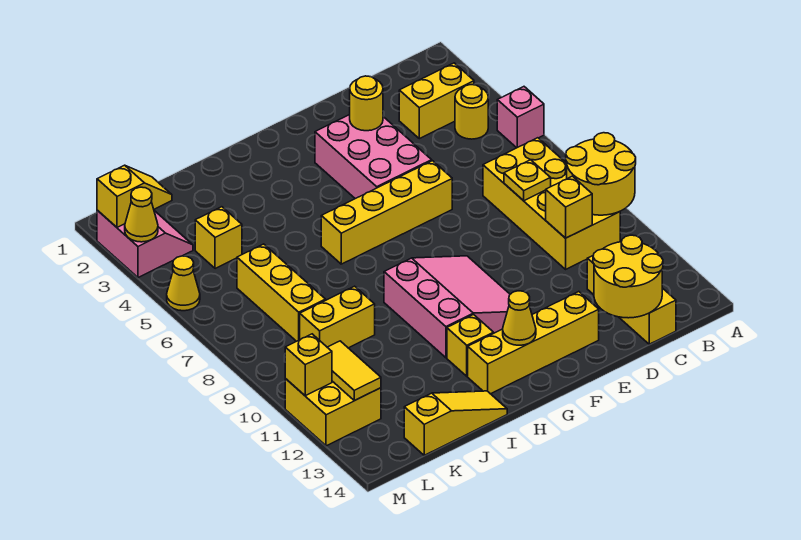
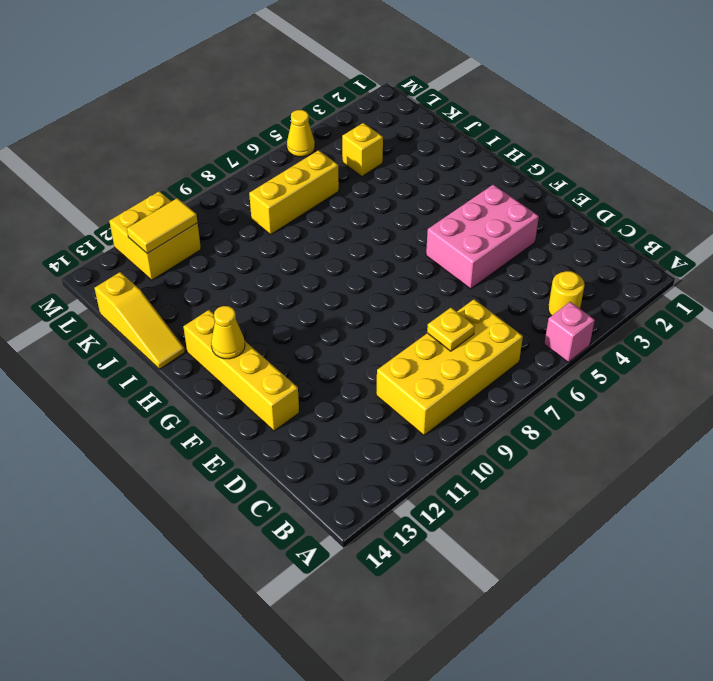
none -> yellow 1x2 brick [399,63,474,139]
none -> yellow 1x3 brick [587,256,676,344]
none -> yellow 1x4 brick [321,161,452,264]

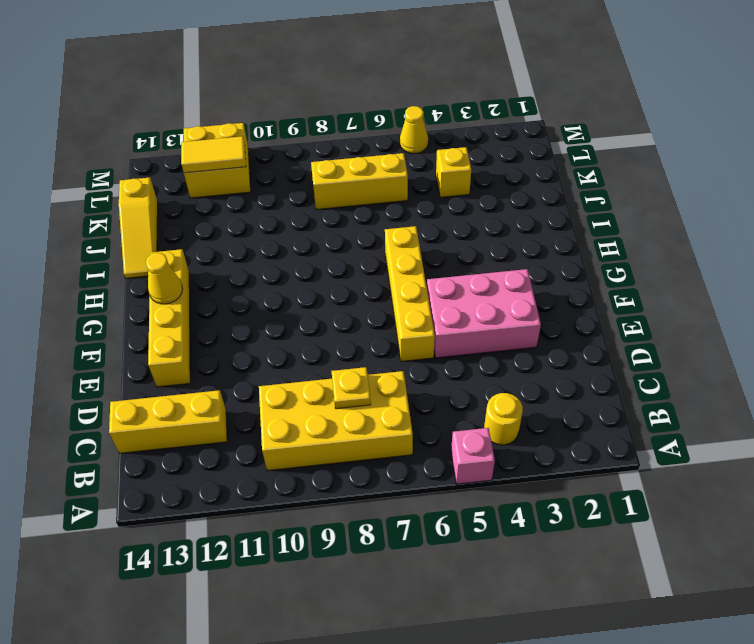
none -> yellow 1x2 brick [399,63,474,139]
none -> pink 3x3 slope [384,256,510,358]
none -> yellow 1x1 brick [447,315,494,376]

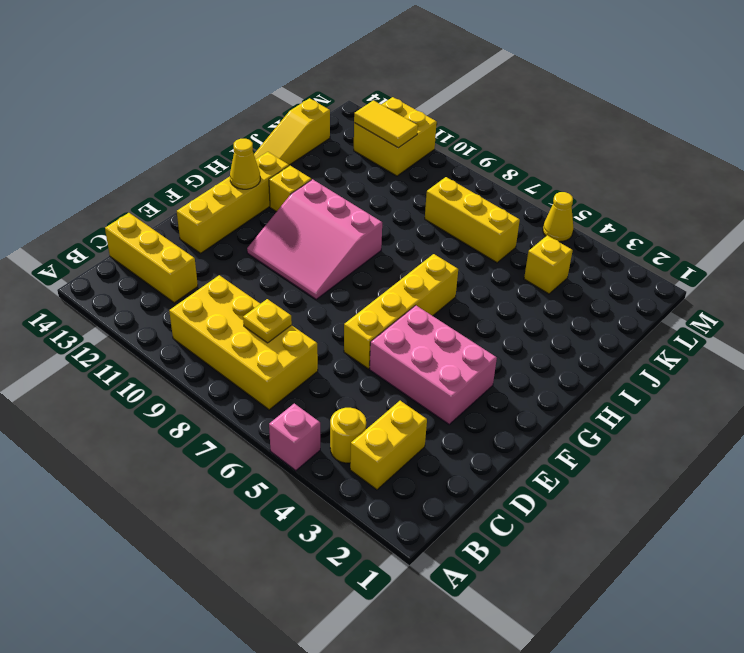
none -> yellow 1x2 brick [300,286,375,348]
none -> pink 2x2 slope [97,210,193,278]
none -> yellow 2x2 round brick [566,133,636,215]

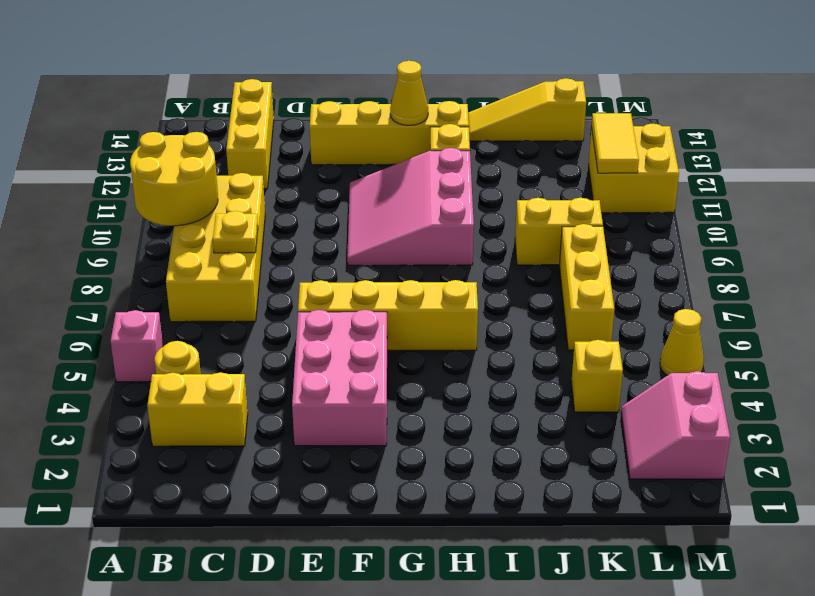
none -> yellow 1x1 brick [546,176,592,238]
none -> yellow 2x2 round brick [593,235,663,318]
none -> yellow 1x1 round brick [350,76,383,131]

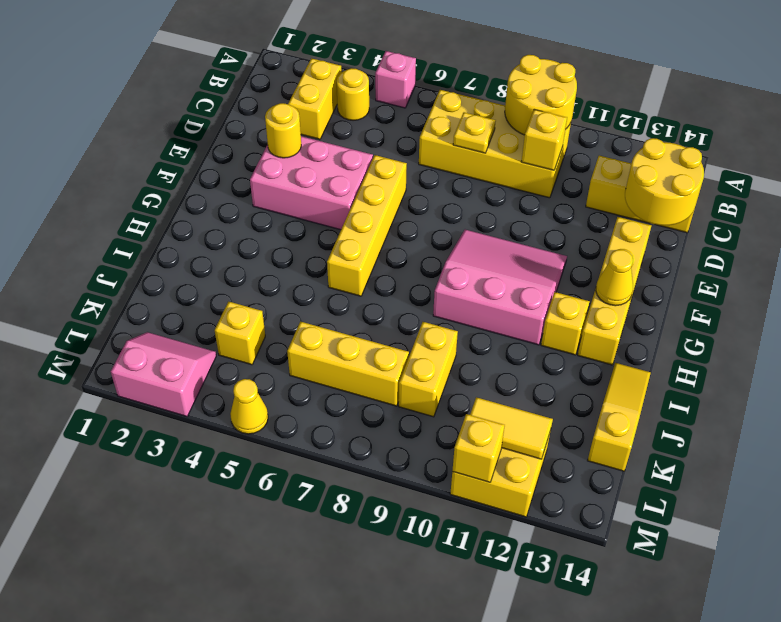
none -> yellow 1x2 slope [97,165,172,227]
none -> yellow 1x1 cone [125,187,158,242]

